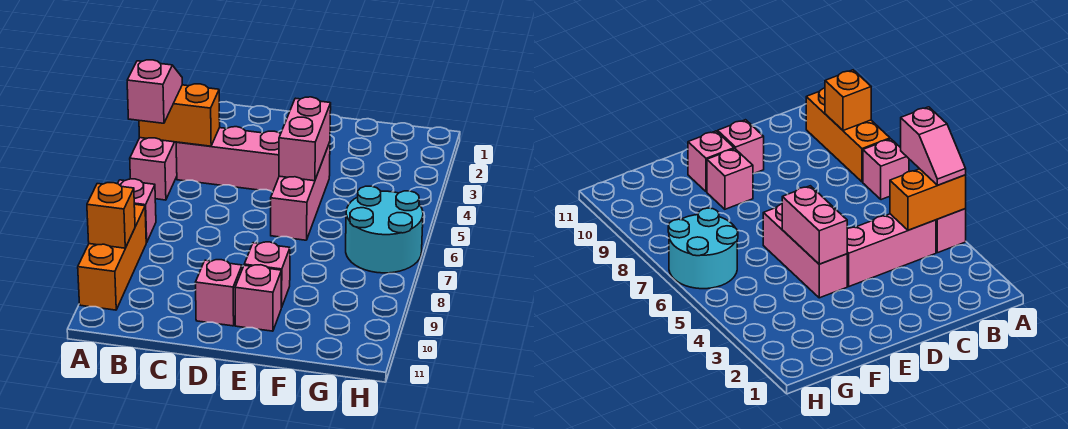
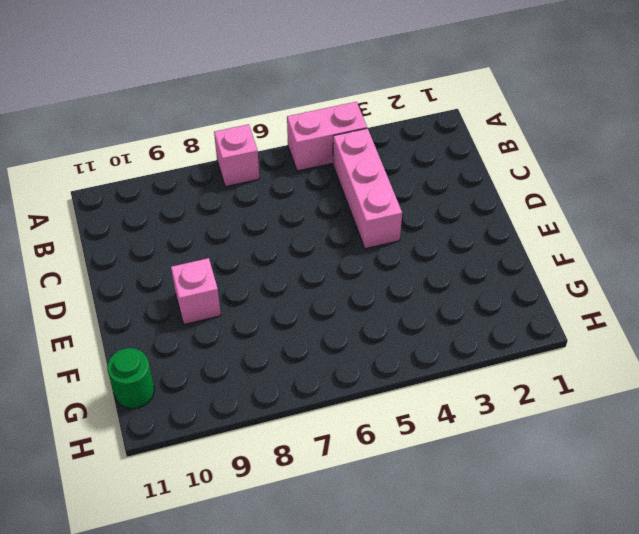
green 1x1 round brick [107,348,154,409] -> none
none -> orange 1x3 brick [78,204,147,310]
none -> pink 1x1 brick [196,260,242,326]
none -> pink 1x3 brick [271,142,330,240]

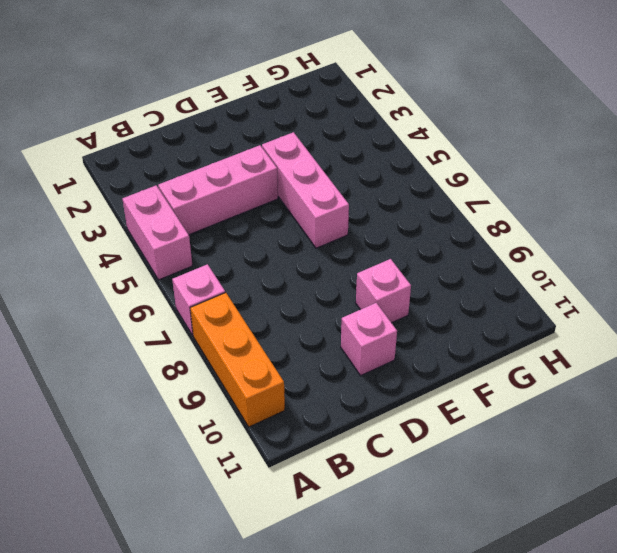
none -> pink 1x1 brick [235,265,282,331]
none -> cyan 2x2 round brick [346,186,423,273]
none -> orange 1x2 brick [139,84,220,146]

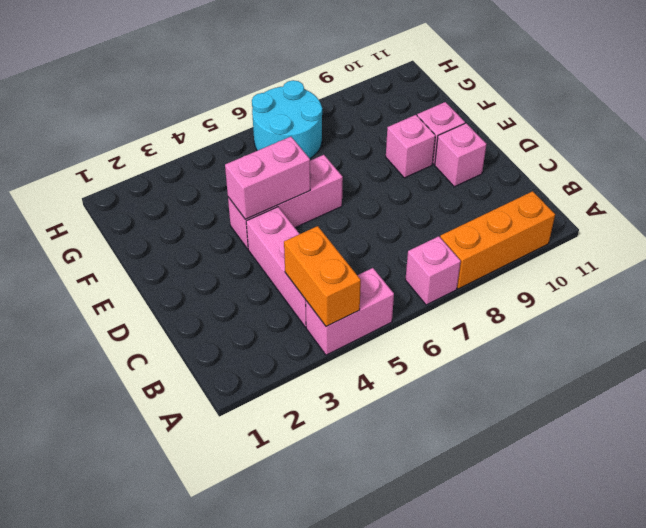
none -> orange 1x1 brick [87,183,135,248]
none -> pink 1x2 slope [127,60,182,123]

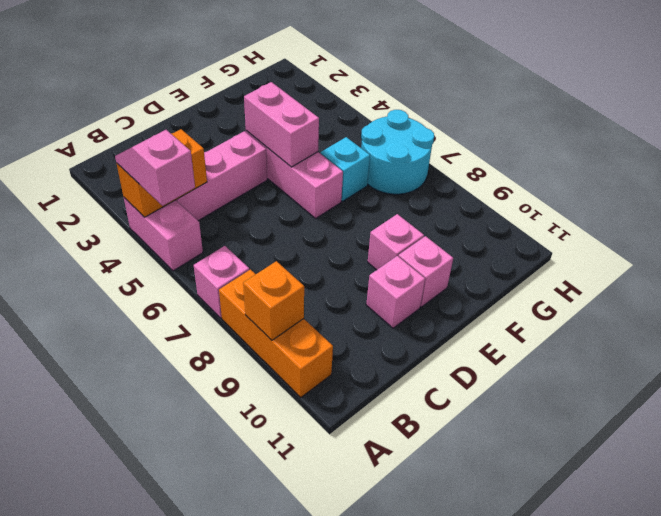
cyan 1x1 brick [321,137,370,201] -> none

